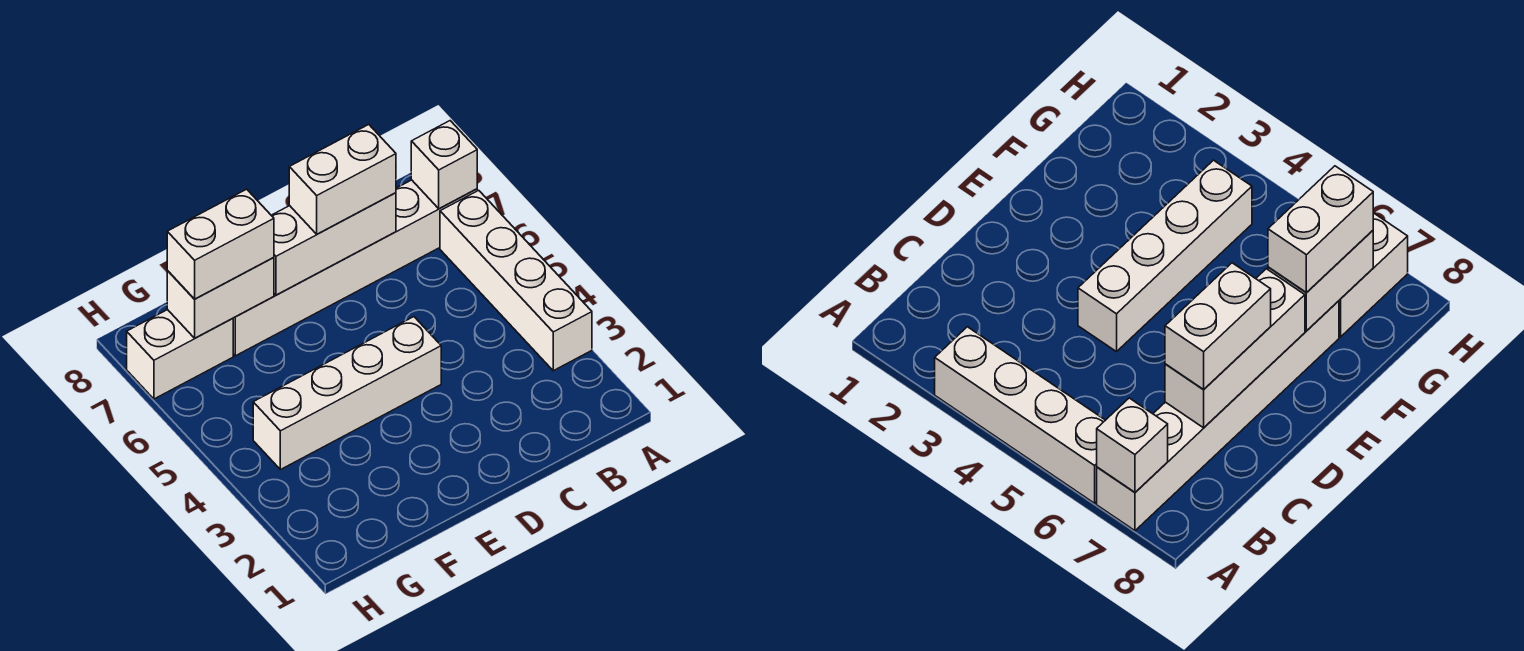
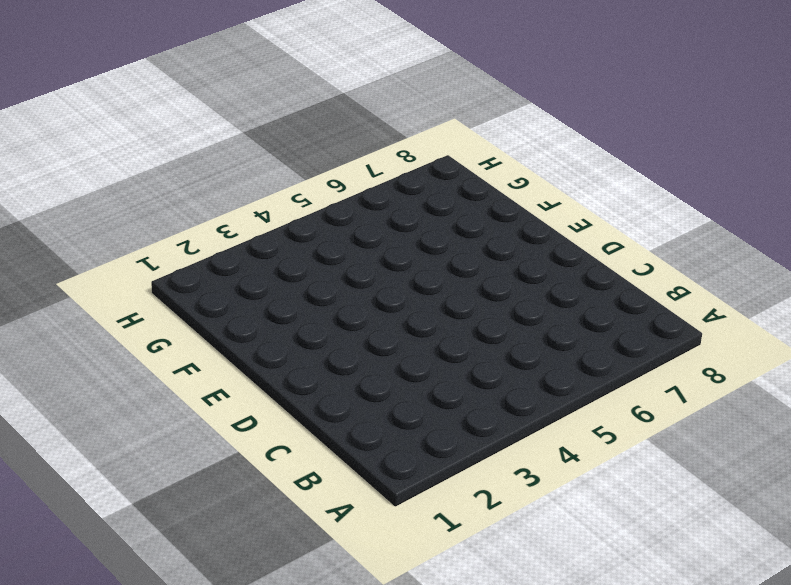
none -> white 1x4 brick [440,190,592,371]
none -> white 1x6 brick [233,180,477,356]

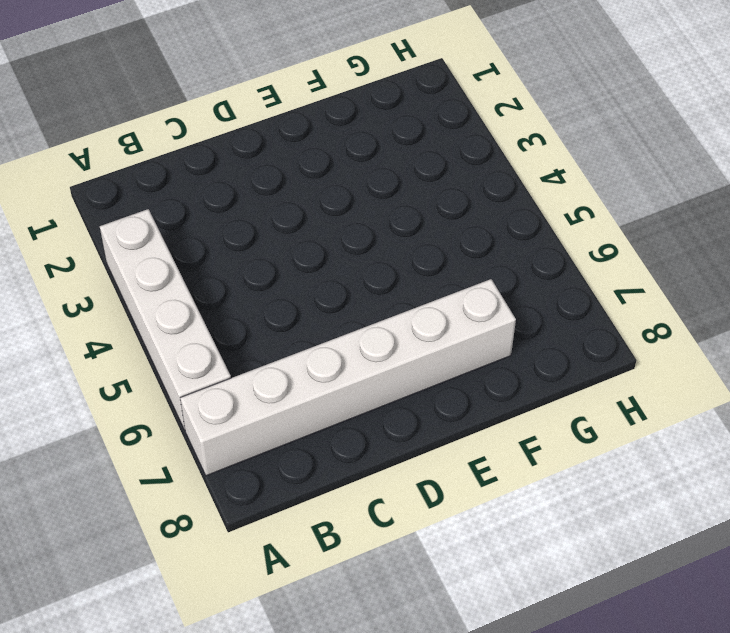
none -> white 1x4 brick [253,317,441,470]
none -> white 1x2 brick [127,310,233,399]

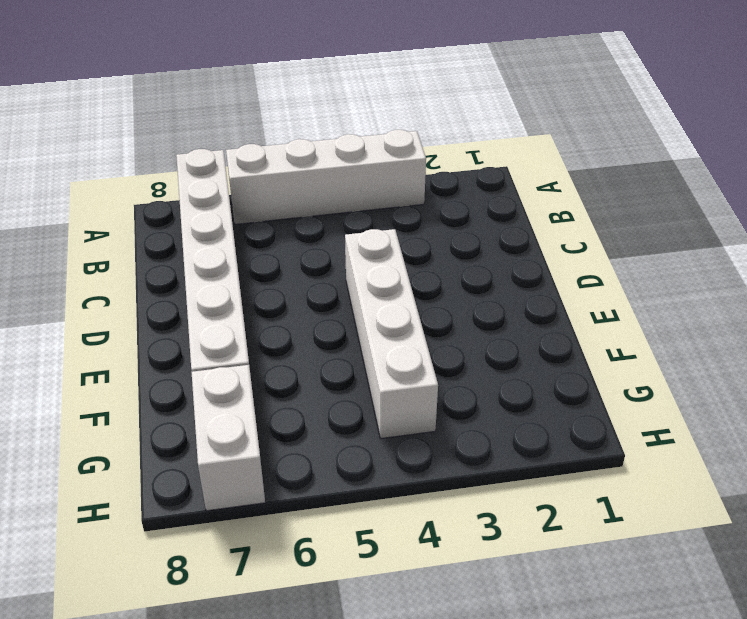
none -> white 1x1 brick [411,121,477,209]
none -> white 1x3 brick [271,193,396,295]

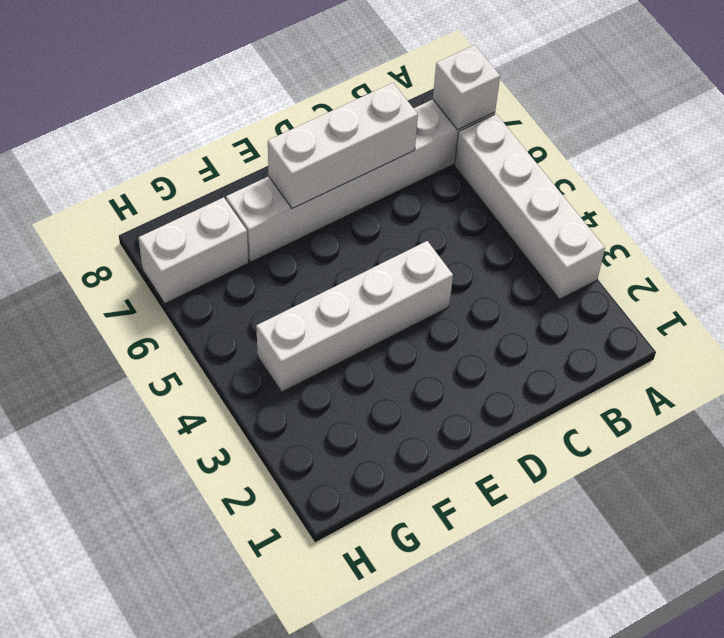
none -> white 1x2 brick [167,258,274,338]
none -> white 1x2 brick [289,125,396,234]

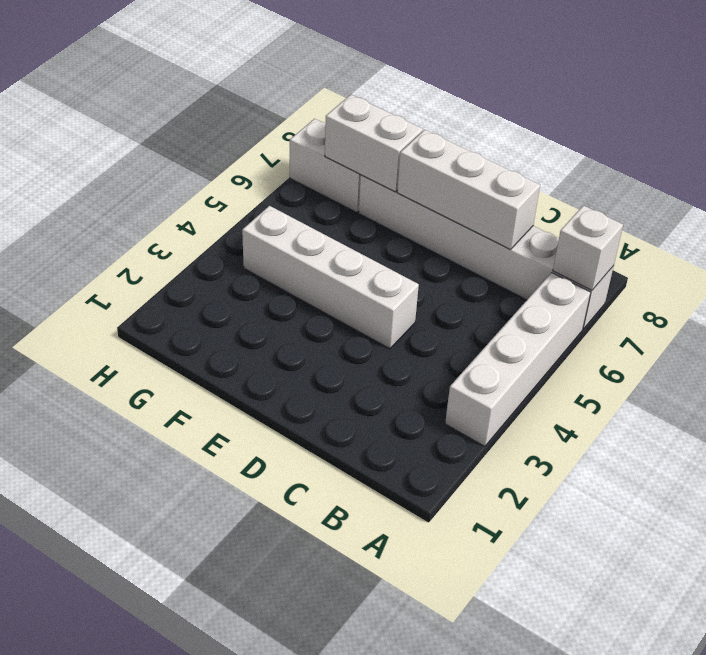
none -> white 1x2 brick [289,125,396,234]
none -> white 1x2 brick [167,189,274,299]

